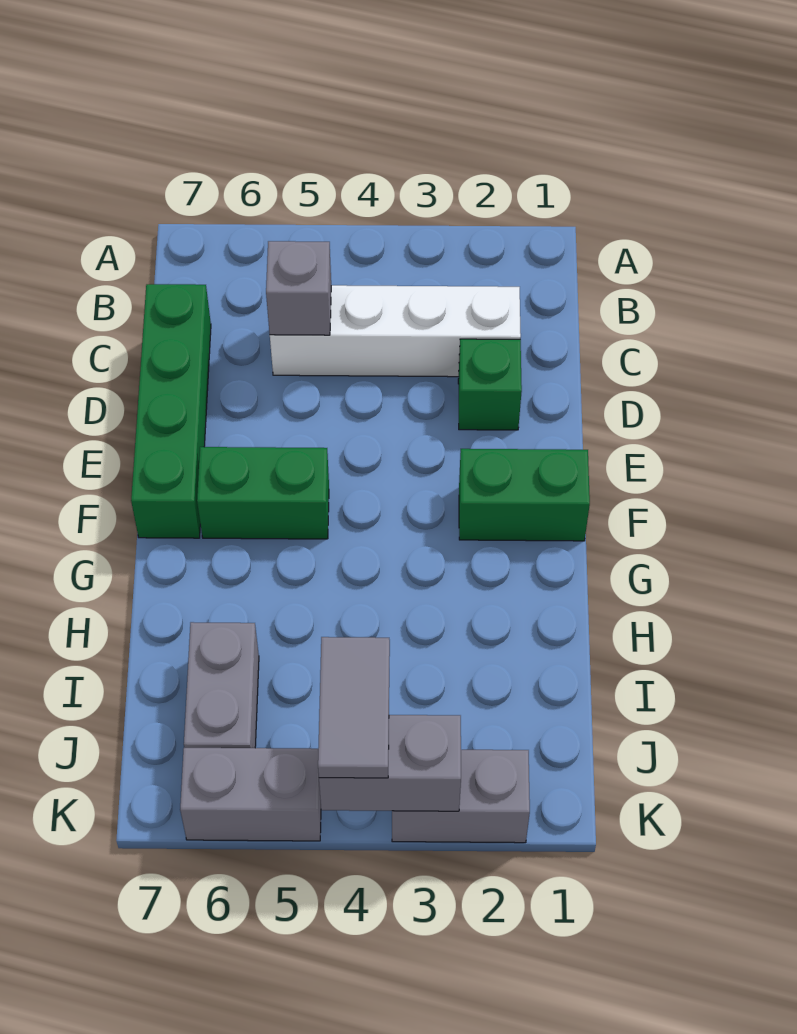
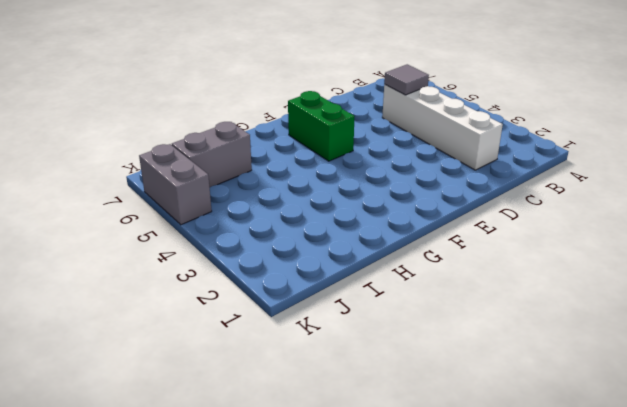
grey 1x1 tile [384,64,429,95] -> grey 1x1 brick [266,241,331,335]
none -> green 1x4 brick [131,284,211,538]
none -> green 1x1 brick [458,339,522,430]

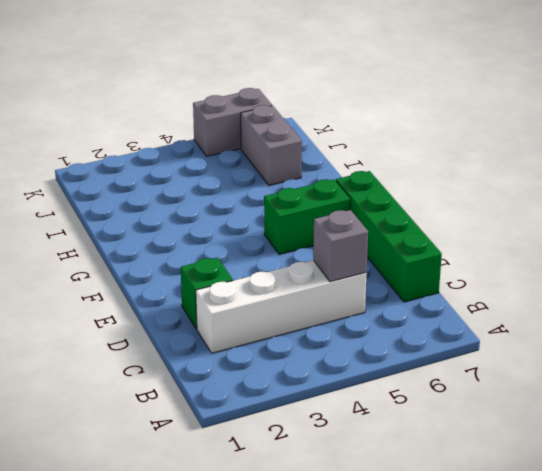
none -> green 1x2 brick [459,449,590,541]
none -> grey 1x2 brick [392,750,530,843]

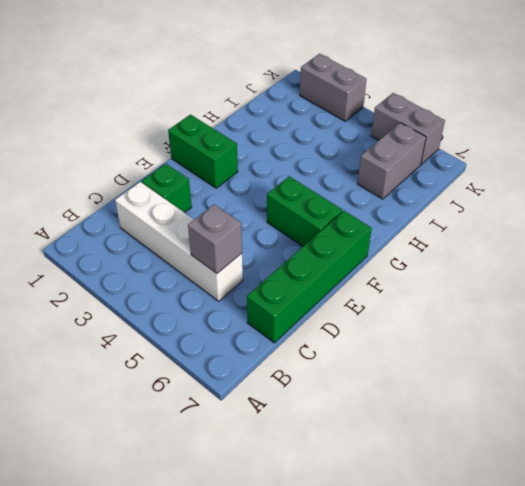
none -> grey 1x2 brick [319,715,461,811]
none -> grey 1x2 tile [318,637,390,778]

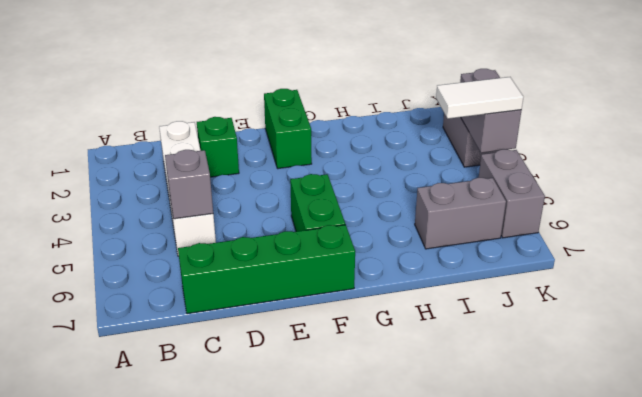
white 1x2 tile [436,77,523,119] -> grey 1x2 tile [318,637,390,778]

